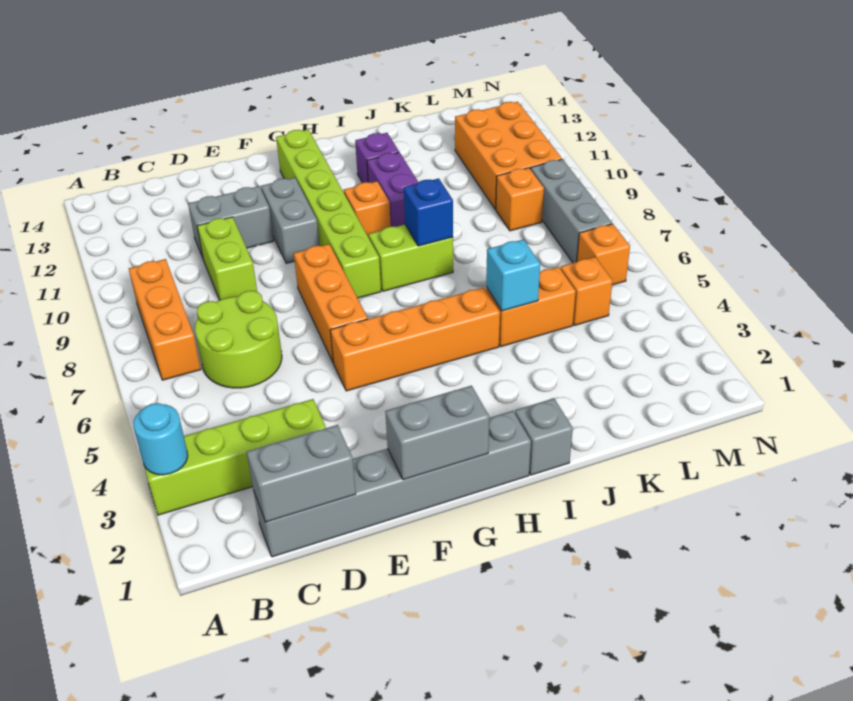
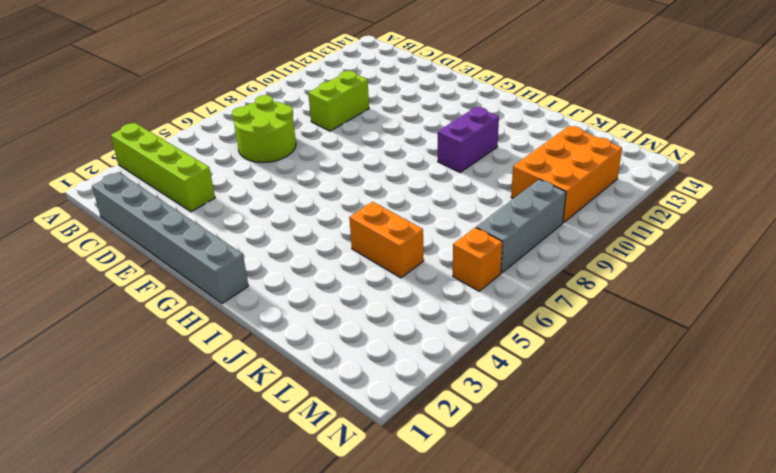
none -> orange 1x3 brick [129,259,201,380]
none -> grey 1x2 brick [188,186,274,258]
none -> orange 1x4 brick [330,287,500,391]

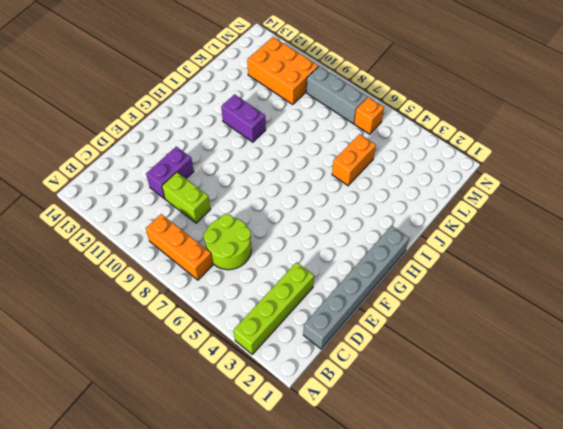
purple 1x2 brick [146,147,194,199] -> grey 1x2 brick [188,186,274,258]
none -> orange 1x4 brick [330,287,500,391]
none -> orange 1x3 brick [294,244,368,363]
none -> grey 1x2 brick [261,178,320,263]

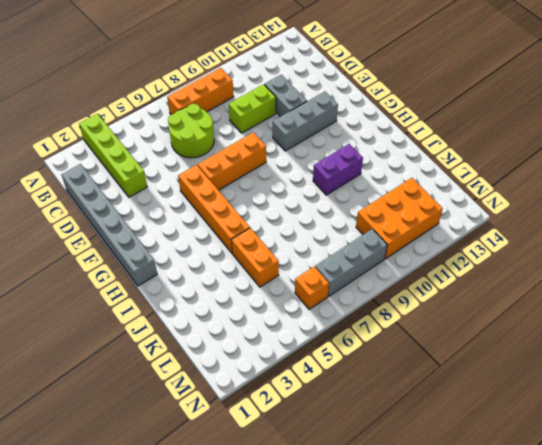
grey 1x3 brick [273,92,338,151] -> grey 1x2 brick [261,178,320,263]
none -> lime 1x6 brick [276,130,381,298]
none -> lime 1x2 brick [369,225,453,291]
none -> orange 1x1 brick [344,181,391,237]

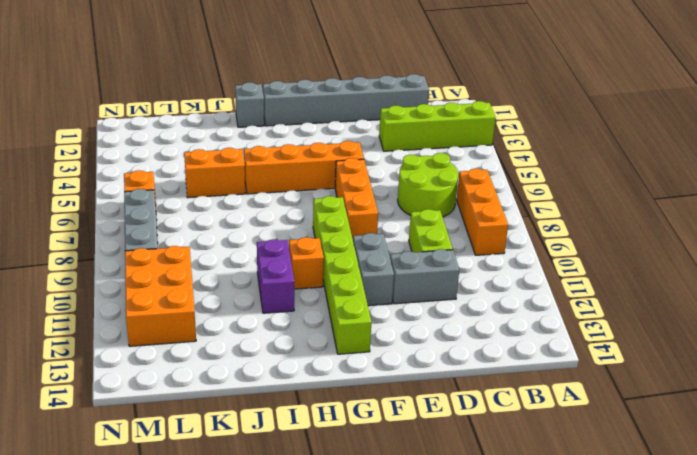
none -> lime 1x2 brick [369,225,453,291]
none -> purple 1x1 brick [355,133,399,183]
none -> orange 1x1 brick [560,257,613,325]

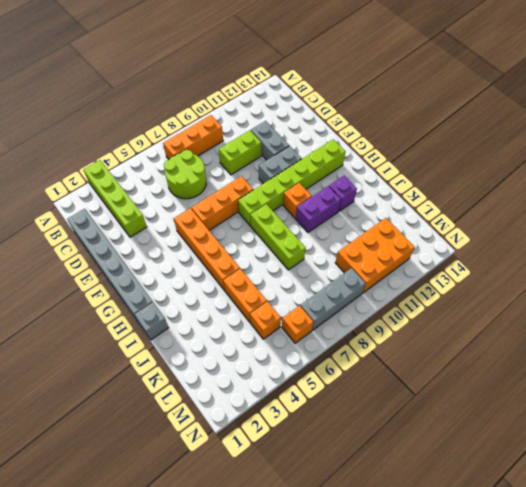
lime 1x3 brick [250,204,306,270] -> lime 1x2 brick [369,225,453,291]
none -> orange 1x1 brick [496,168,544,231]
none -> cyan 1x1 round brick [133,403,188,475]
none -> grey 1x2 brick [247,425,356,522]

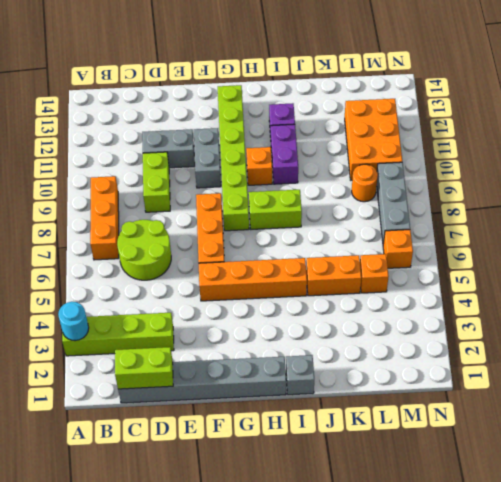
lime 1x2 brick [115,347,173,389] -> grey 1x2 brick [247,425,356,522]
orange 1x1 round brick [352,164,378,202] -> orange 1x1 brick [496,168,544,231]
none -> grey 1x2 brick [385,386,489,480]
none -> blue 1x1 brick [404,179,453,246]
none -> cyan 1x1 brick [486,239,540,311]

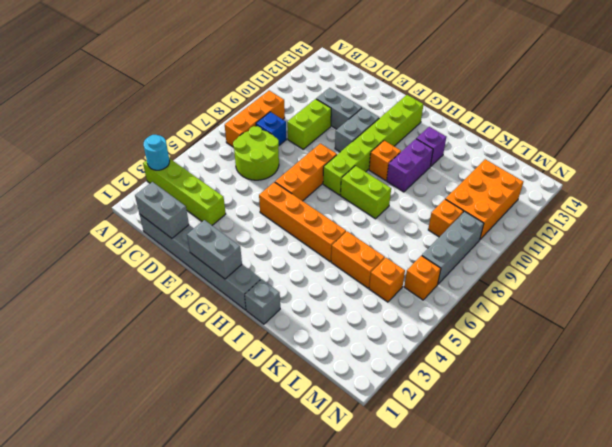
blue 1x1 brick [256,112,286,145] -> blue 1x1 brick moved to [404,179,453,246]
none -> cyan 1x1 brick [486,239,540,311]

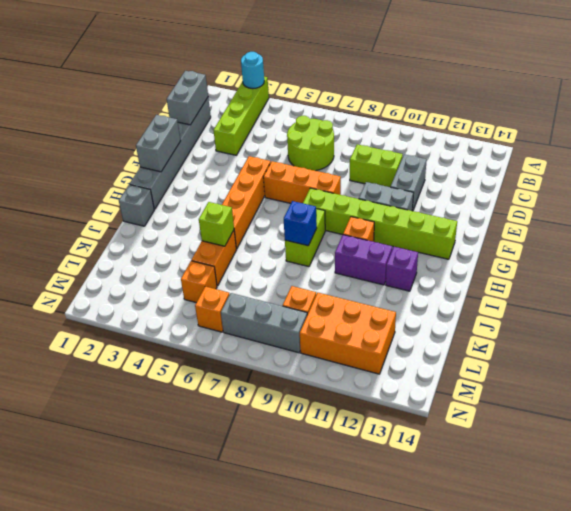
lime 1x1 brick [199,202,234,246] -> cyan 1x1 brick [486,239,540,311]
none -> orange 1x3 brick [129,259,201,380]

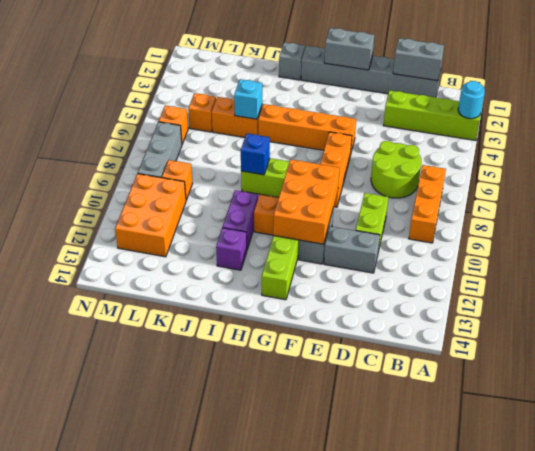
orange 2x3 brick [273,159,339,244] -> none

